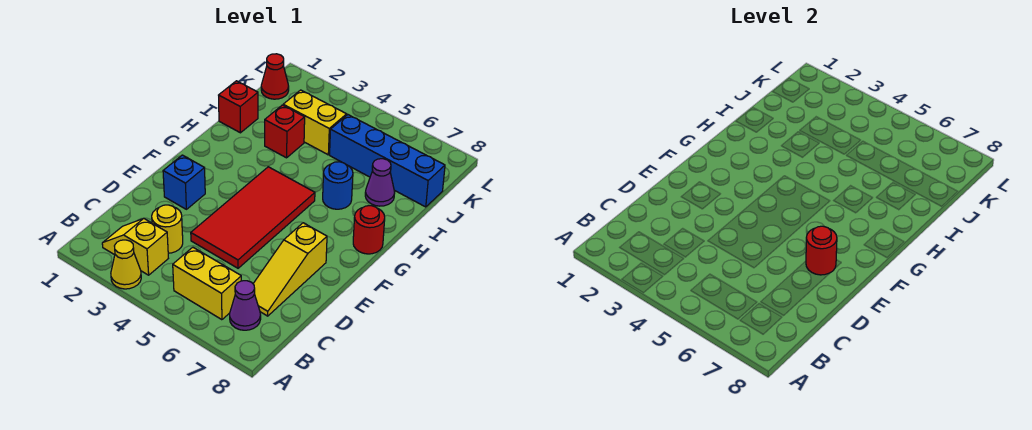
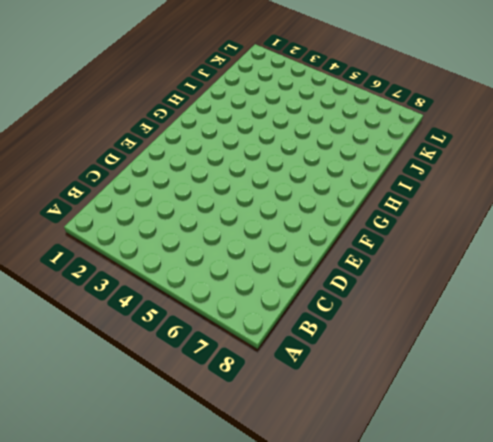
none -> yellow 1x1 cone [111,240,141,289]
none -> yellow 1x2 slope [102,218,168,275]
none -> yellow 1x2 brick [173,247,241,320]

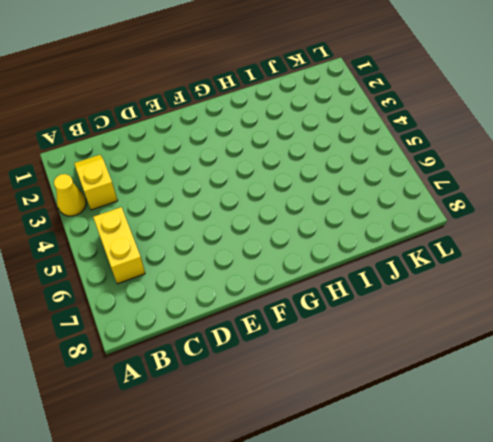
none -> purple 1x1 cone [230,281,261,330]
none -> yellow 1x1 round brick [152,205,183,253]
none -> yellow 1x3 slope [253,223,327,316]

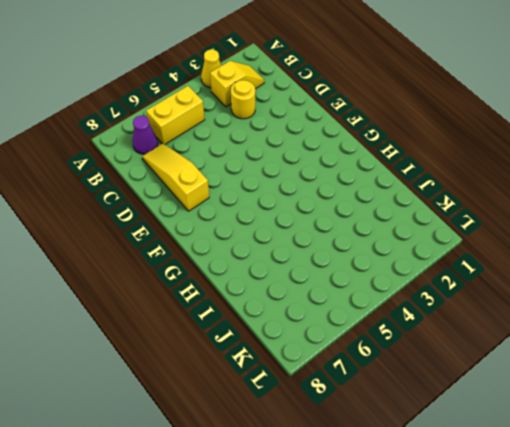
none -> red 2x4 tile [191,167,315,268]
none -> blue 1x1 brick [163,155,205,209]
none -> red 1x1 round brick [353,206,385,254]

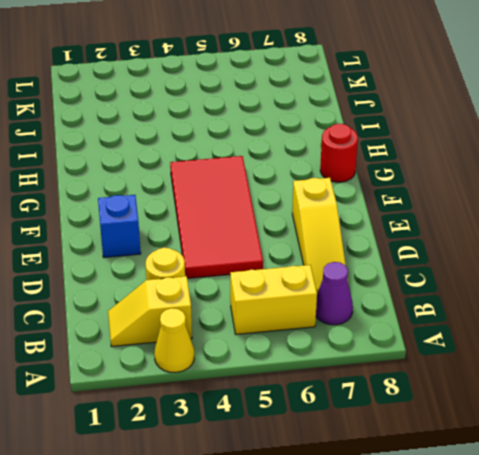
none -> blue 1x1 round brick [323,162,353,209]
none -> red 1x1 brick [219,81,258,133]
none -> red 1x1 brick [265,105,305,158]

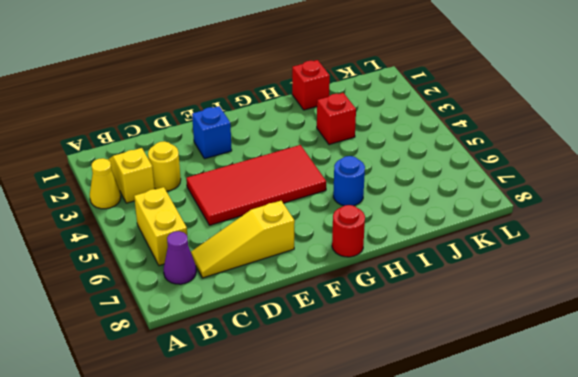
none -> purple 1x1 cone [365,159,395,206]
none -> yellow 1x2 brick [283,90,347,155]
none -> blue 1x4 brick [330,115,445,207]

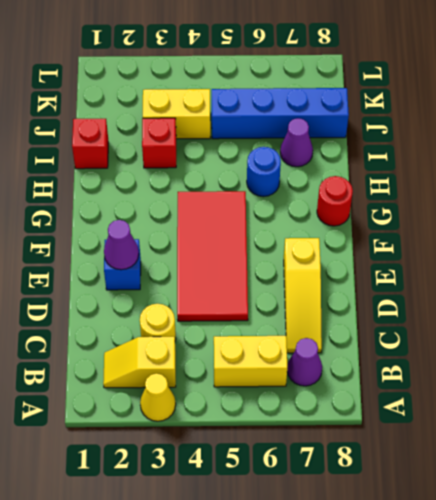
purple 1x1 cone [104,220,139,270] -> none
none -> red 1x1 cone [261,54,289,99]
none -> red 1x1 round brick [806,226,837,275]

